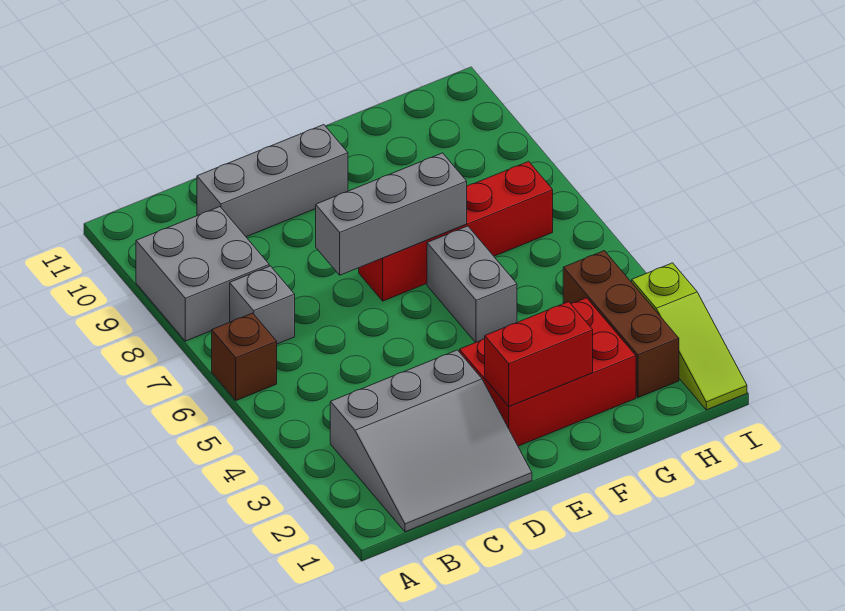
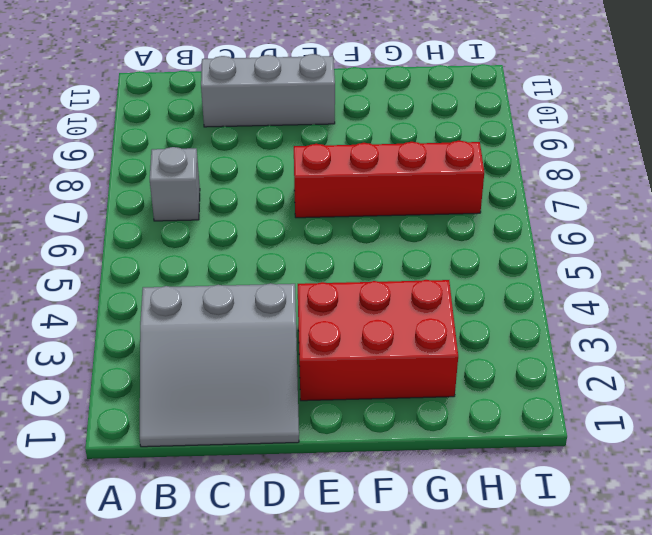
none -> brown 1x1 brick [212,313,277,400]
none -> grey 2x2 brick [136,207,269,341]
none -> grey 1x2 brick [427,226,517,343]

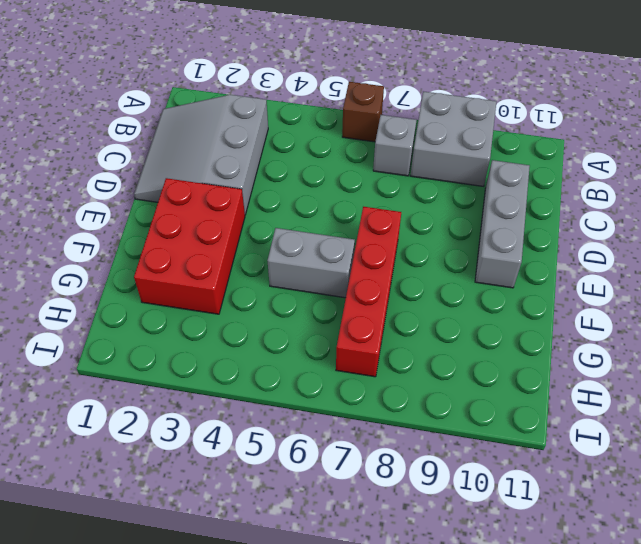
none -> brown 1x3 brick [563,251,679,397]
none -> lime 1x3 slope [632,263,747,410]
none -> grey 1x3 brick [316,153,467,275]

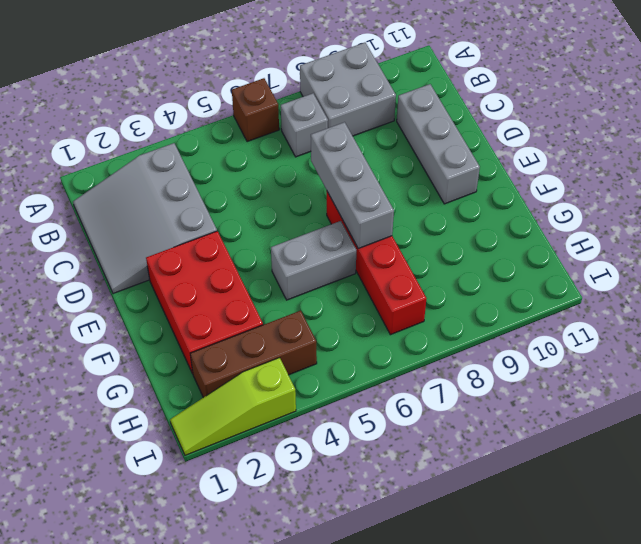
none -> red 1x2 brick [485,302,593,406]

